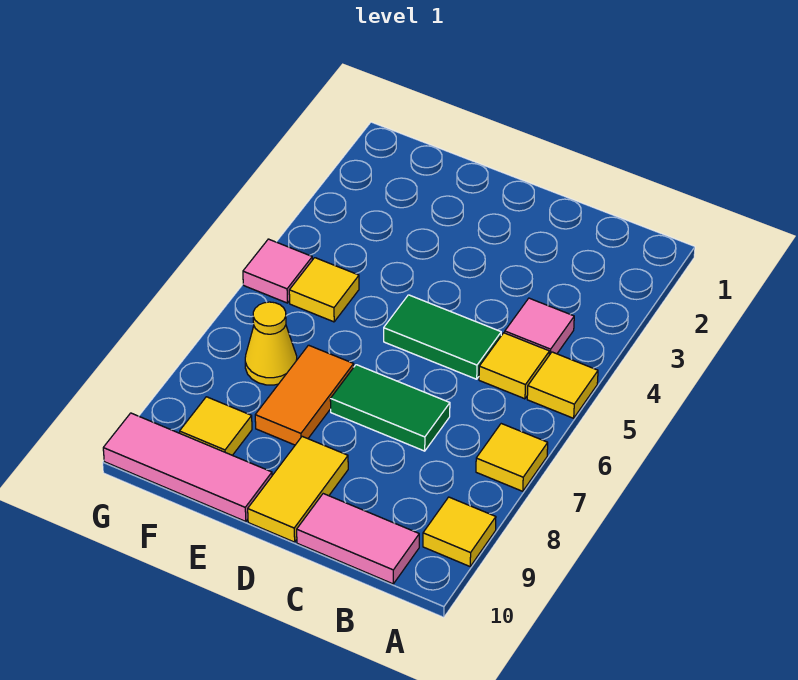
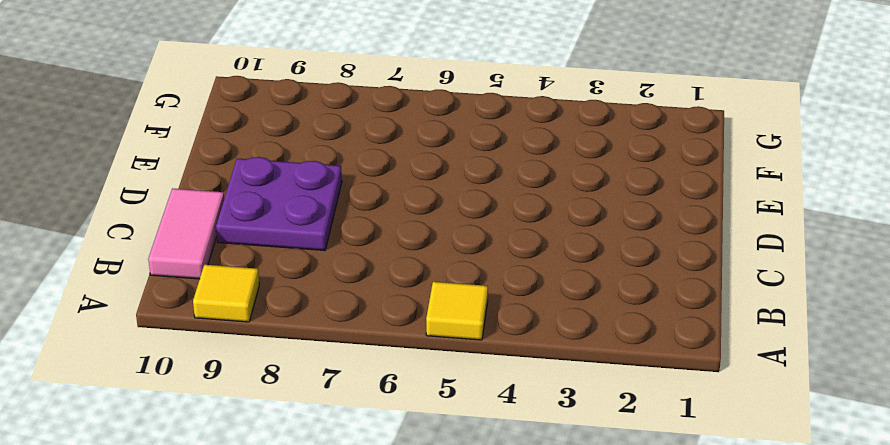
purple 2x2 plate [216,157,342,250] -> yellow 1x2 tile [248,436,348,542]
none -> yellow 1x1 tile [476,424,548,491]
none -> pink 1x1 tile [505,298,574,355]
none -> yellow 1x1 tile [479,333,549,399]

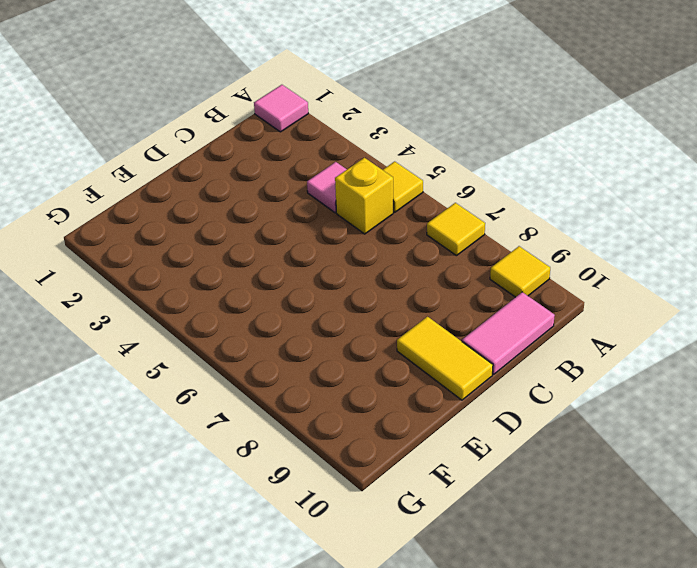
pink 1x1 tile [254,85,308,132] -> pink 1x1 tile moved to [243,239,312,303]
yellow 1x1 brick [335,158,393,234] -> yellow 1x1 tile [479,333,549,399]
none -> green 1x2 tile [384,295,501,379]
none -> green 1x2 tile [330,365,450,451]
none -> orange 1x2 tile [255,345,354,445]

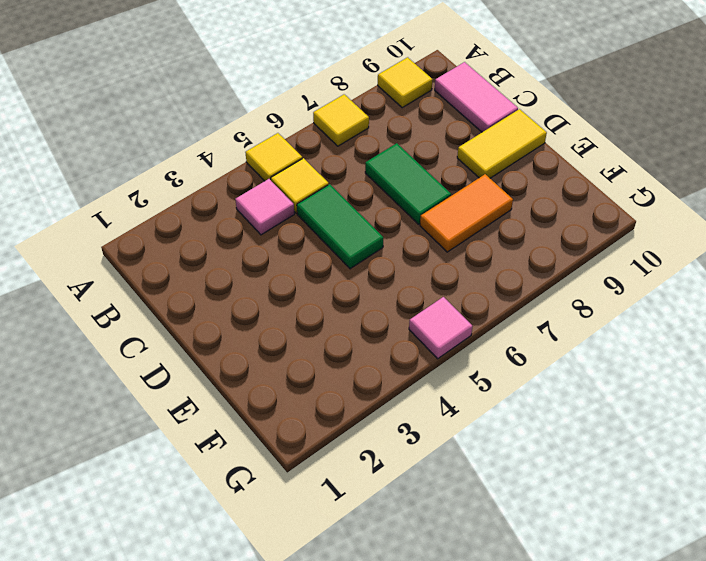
none -> pink 1x3 tile [103,413,272,522]
none -> yellow 1x1 tile [289,258,359,322]
none -> yellow 1x1 cone [245,302,297,385]

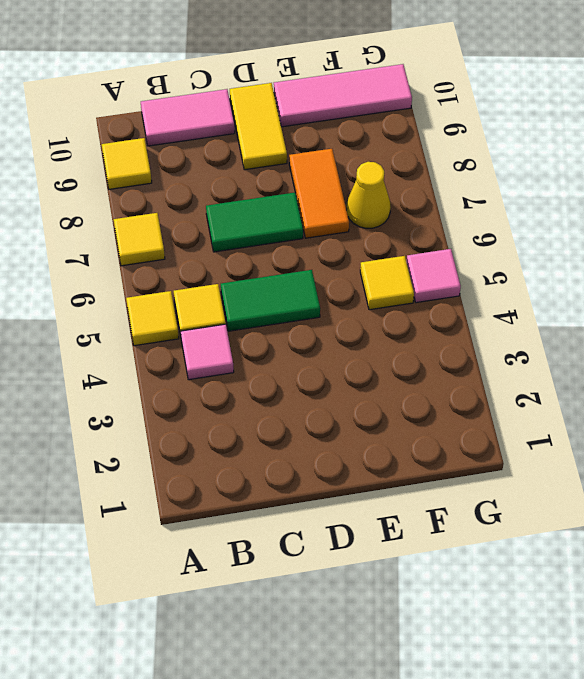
none -> yellow 1x1 tile [180,397,252,455]

